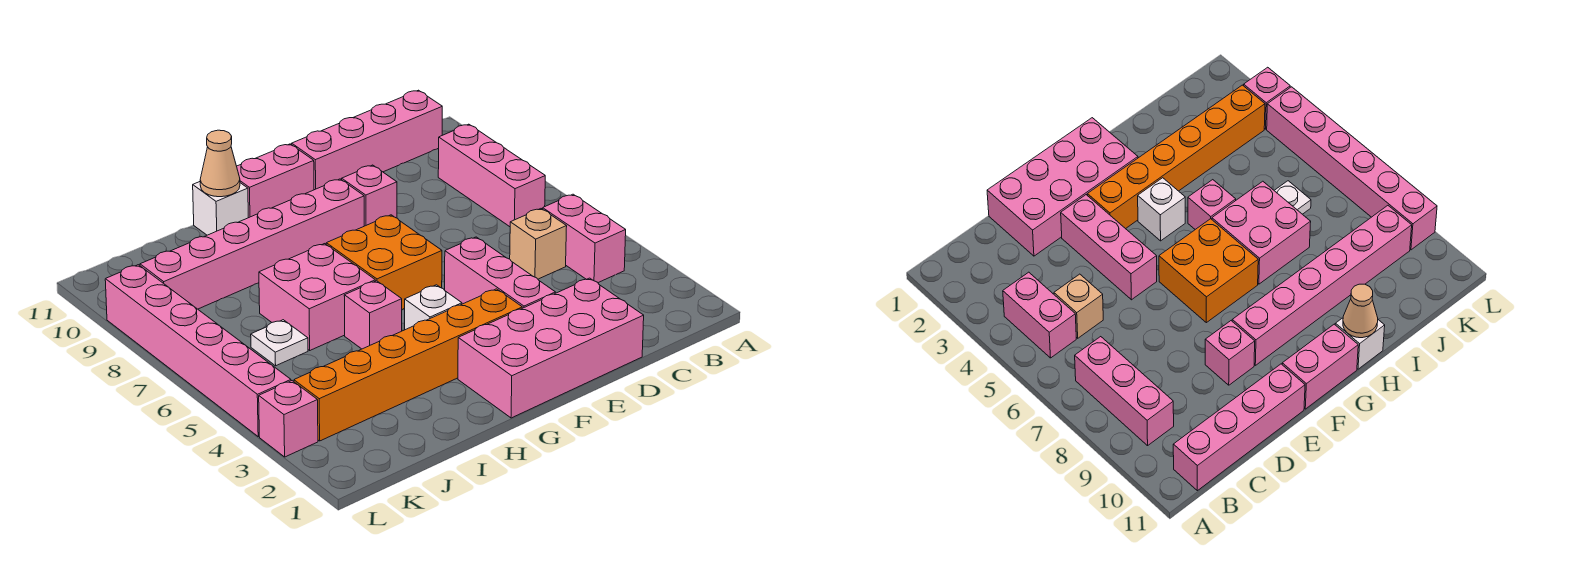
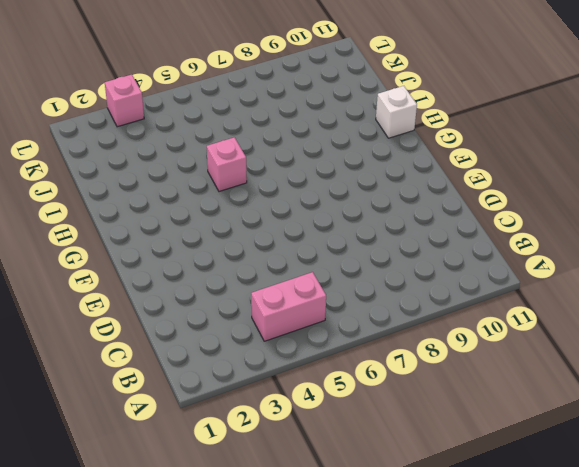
none -> pink 1x3 brick [438,124,545,227]
none -> pink 1x4 brick [292,90,442,190]
none -> tan 1x1 brick [510,209,567,279]

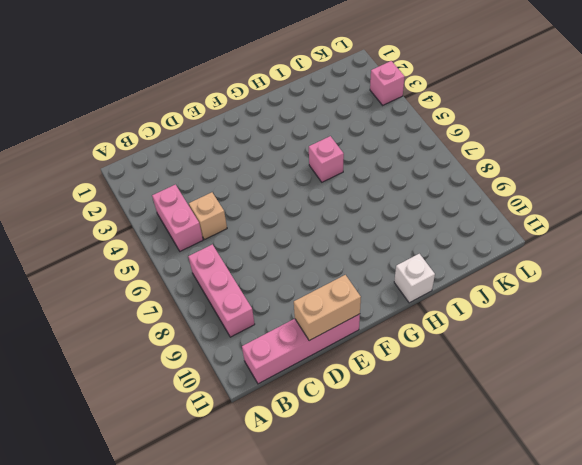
tan 1x2 brick [294,275,361,341] -> none
none -> pink 2x4 brick [458,278,644,418]
none -> pink 1x3 brick [445,237,555,308]
none -> pink 1x1 brick [342,165,397,226]

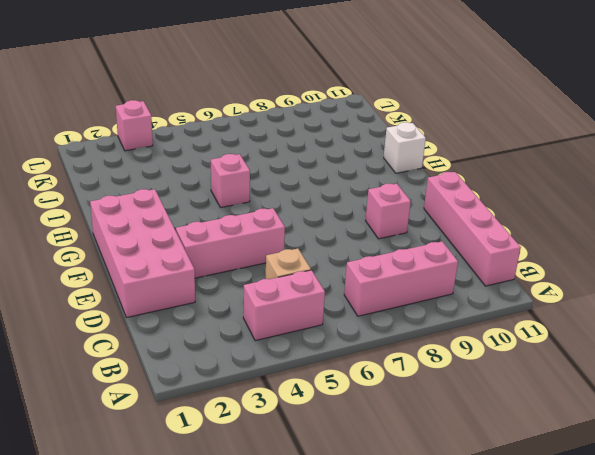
none -> orange 1x6 brick [294,289,522,441]
none -> orange 2x2 brick [326,215,442,309]
none -> pink 1x6 brick [140,179,364,309]

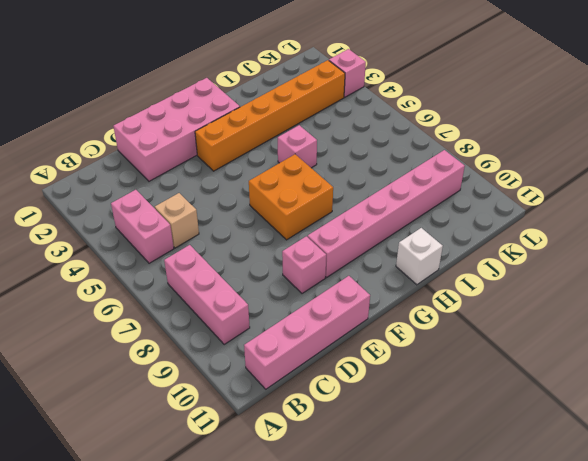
none -> pink 1x3 brick [445,237,555,308]
none -> pink 1x2 brick [237,144,314,218]
none -> white 1x1 brick [405,285,462,330]

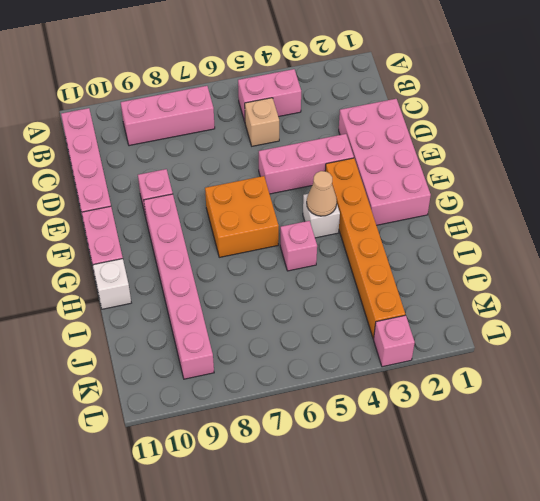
tan 1x1 cone [307,171,337,216] -> tan 1x1 cone moved to [200,130,240,197]
none -> pink 2x2 brick [259,244,375,350]
none -> white 1x1 plate [251,320,308,366]
none -> pink 1x6 brick [105,265,291,437]

